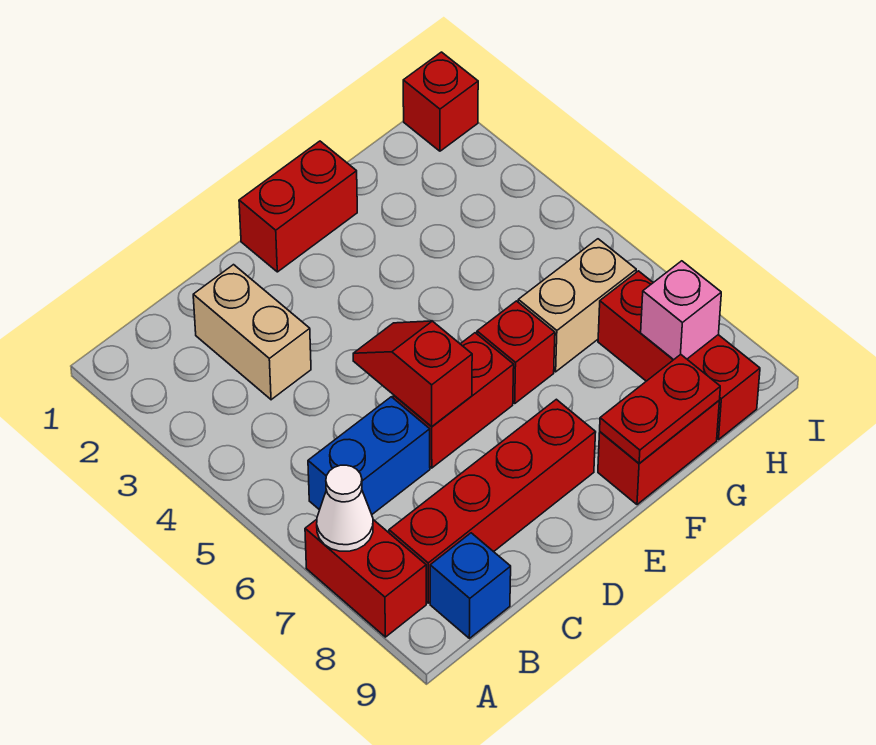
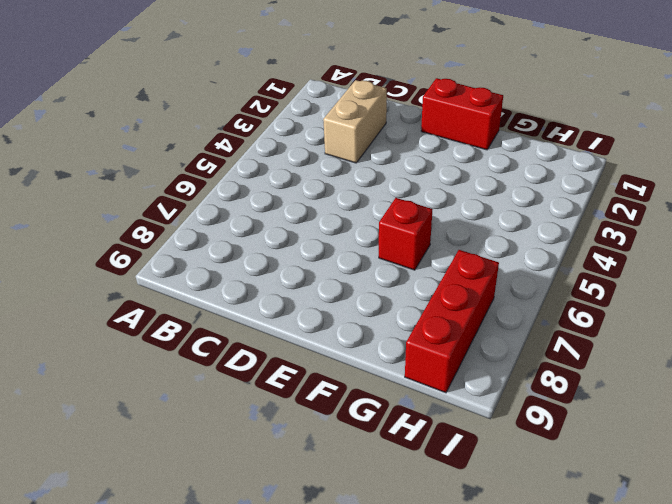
none -> red 1x2 brick [305,519,426,637]
none -> blue 1x2 brick [308,397,430,514]
none -> red 1x4 brick [389,399,596,603]

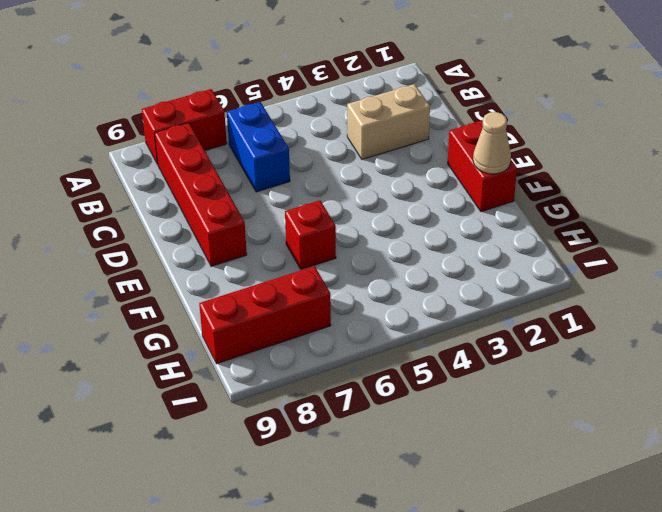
tan 1x1 cone [473,112,511,174] -> none
none -> blue 1x1 brick [430,533,511,638]
none -> red 1x2 brick [393,333,514,468]
none -> red 1x2 brick [598,401,719,505]

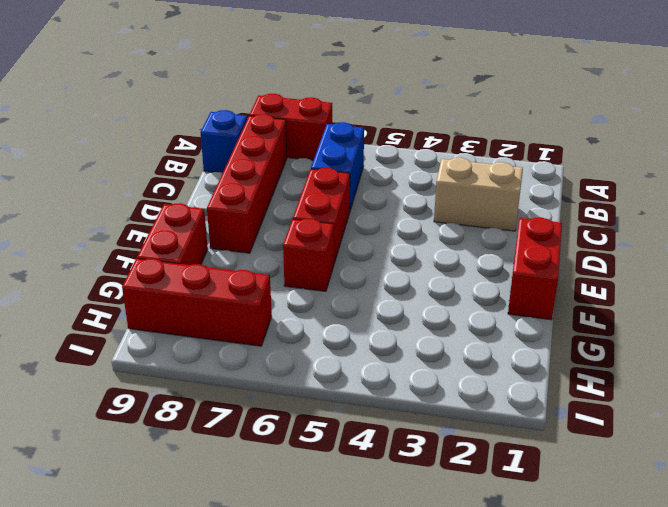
none -> tan 1x2 brick [518,239,636,372]
none -> red 1x1 brick [403,52,478,151]
none -> white 1x1 cone [317,465,373,551]

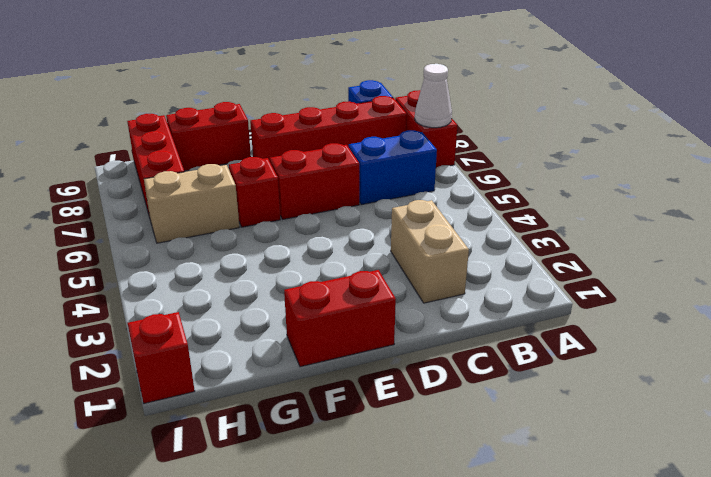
none -> red 1x2 slope [353,321,472,427]
none -> red 1x2 plate [600,354,720,463]
none -> pink 1x1 brick [641,261,721,360]

